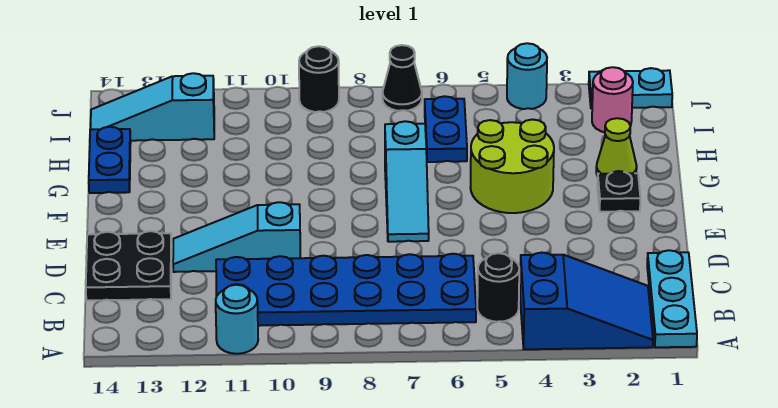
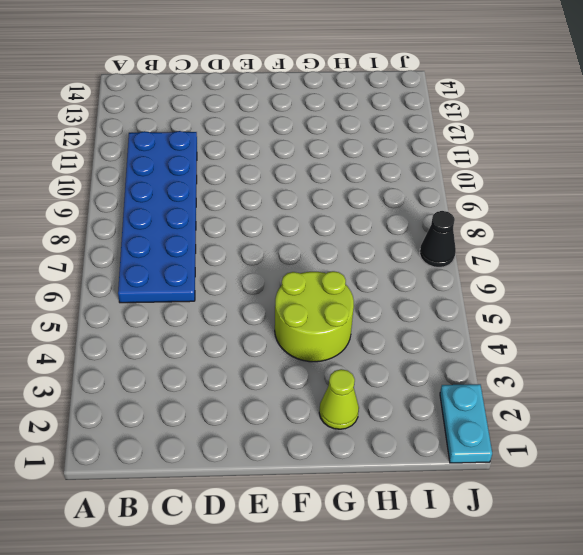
none -> cyan 1x3 plate [647,250,697,347]
none -> blue 2x3 slope [520,253,653,349]
none -> cyan 1x1 round brick [216,285,258,354]

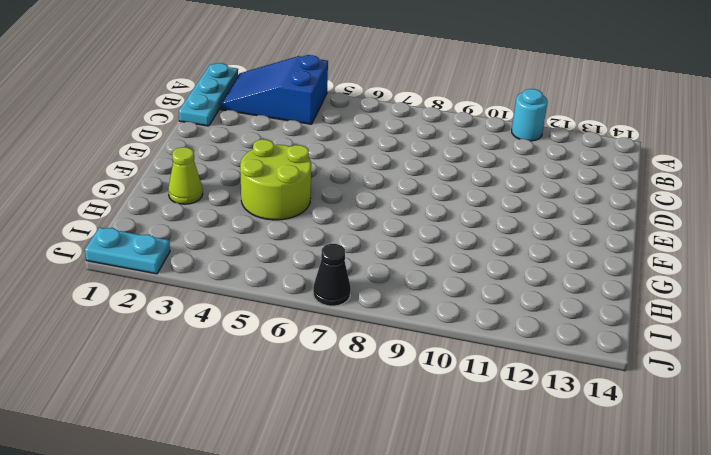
none -> black 1x1 round brick [477,253,519,322]
none -> blue 2x6 plate [216,254,476,326]
none -> black 2x2 plate [86,231,172,300]

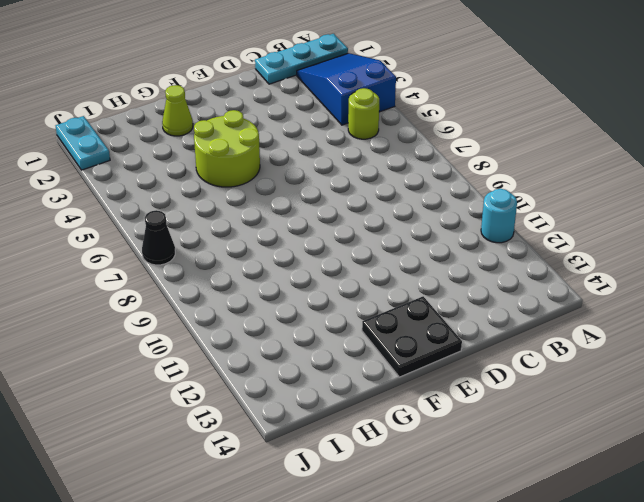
lime 1x1 round brick [348,88,379,139] -> black 1x1 round brick [477,253,519,322]
black 2x2 plate [362,296,462,377] -> black 2x2 plate moved to [86,231,172,300]
none -> blue 2x6 plate [216,254,476,326]
none -> cyan 1x3 slope [173,202,300,272]
none -> cyan 1x3 slope [385,121,429,242]

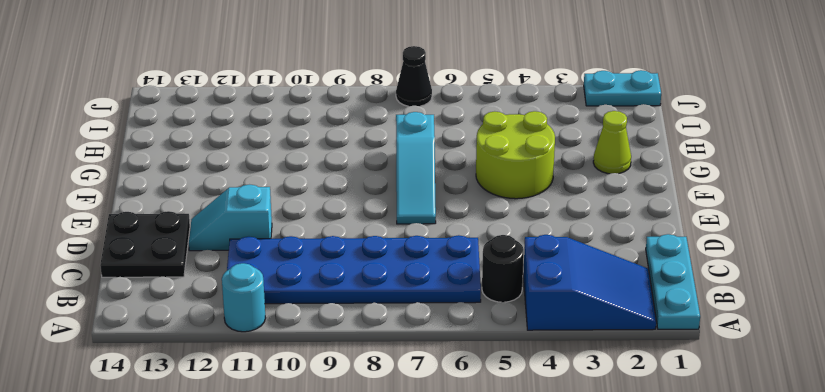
cyan 1x2 slope [189,185,272,251] -> cyan 1x3 slope [173,202,300,272]
none -> black 1x1 plate [597,171,640,212]
none -> blue 1x2 plate [89,127,131,193]
none -> blue 1x2 plate [425,96,467,162]

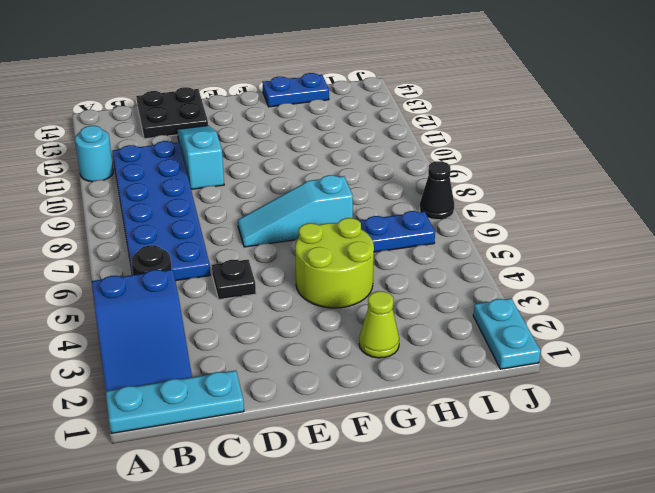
black 1x1 plate [212,260,256,300] -> black 1x1 plate moved to [597,171,640,212]
none -> pink 1x1 round brick [592,67,633,132]
none -> cyan 1x3 slope [90,73,214,141]
none -> cyan 1x1 round brick [507,43,547,109]

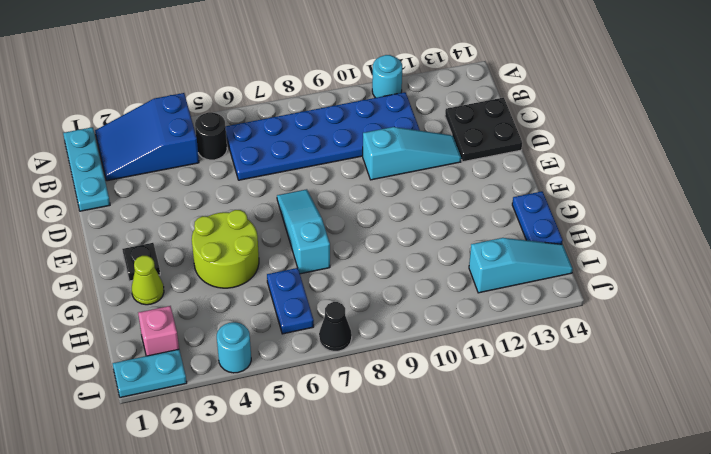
pink 1x1 brick [138,306,179,356] -> pink 1x1 round brick [592,67,633,132]
none -> black 1x1 round brick [299,46,339,112]

